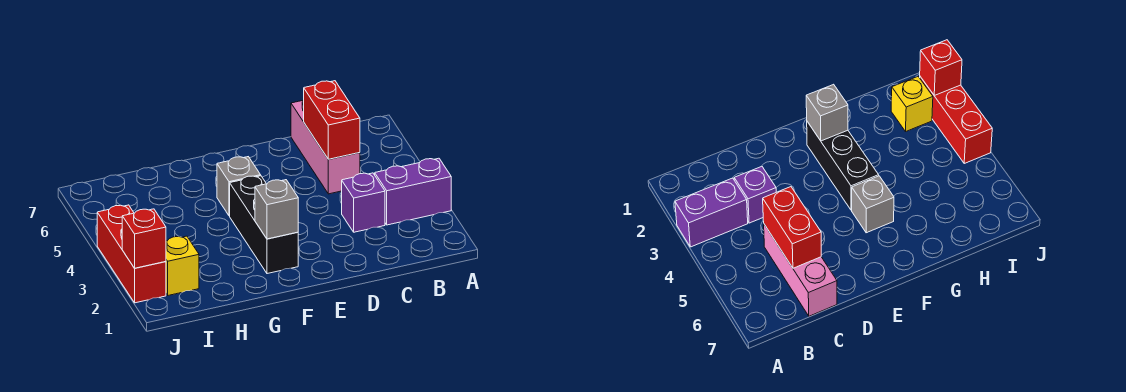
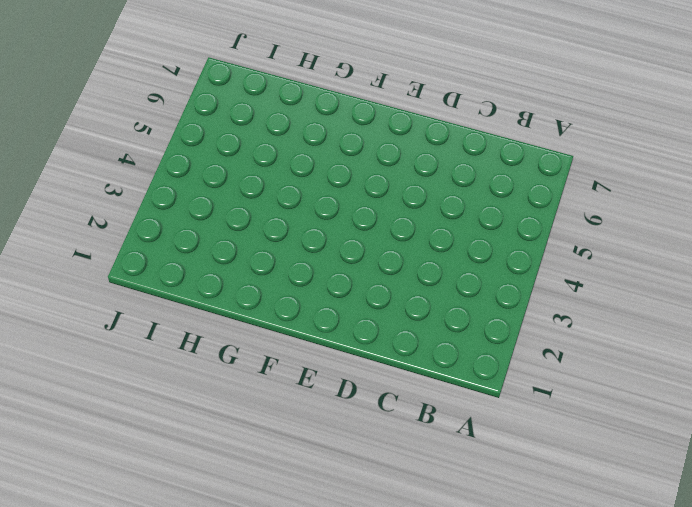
none -> purple 1x2 brick [375,158,451,225]
none -> purple 1x1 brick [342,173,385,232]

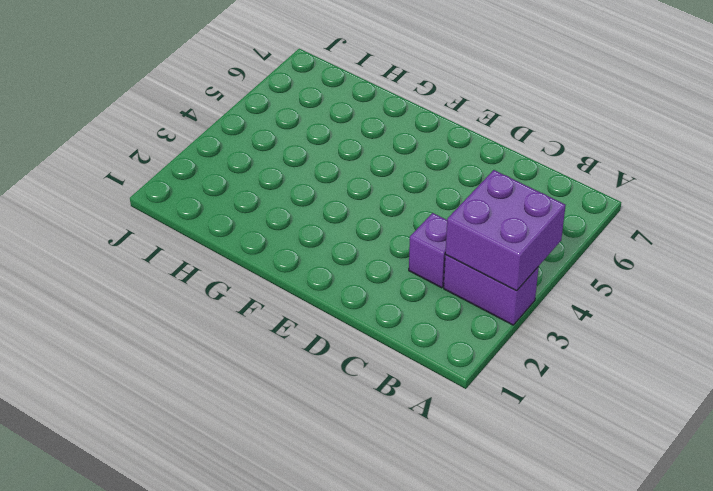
purple 2x2 brick [445,170,566,291] -> none
none -> pink 1x3 brick [291,100,360,194]
none -> black 1x3 brick [230,176,298,274]

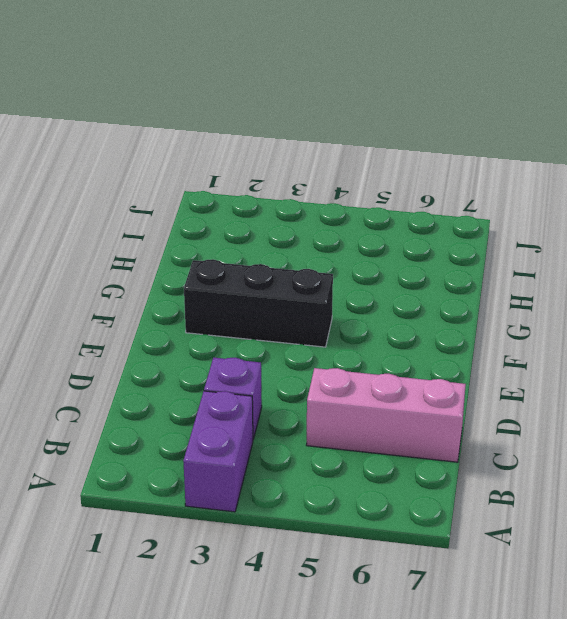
none -> grey 1x1 brick [217,157,261,216]
none -> yellow 1x1 brick [166,236,199,295]

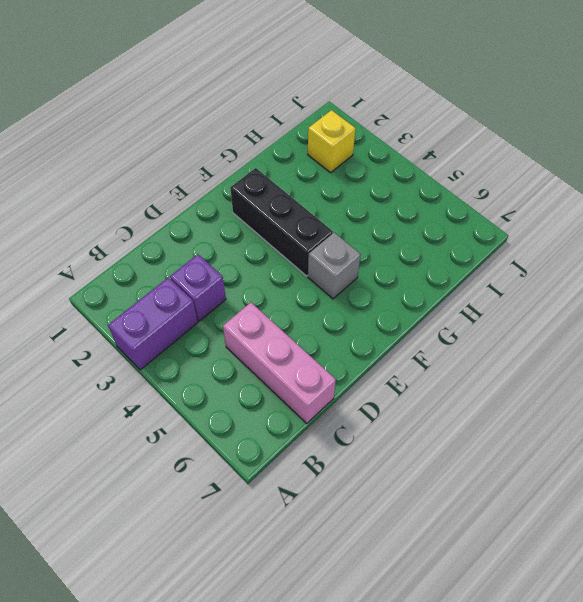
none -> red 1x3 brick [97,205,166,303]
none -> red 1x2 brick [304,81,360,159]

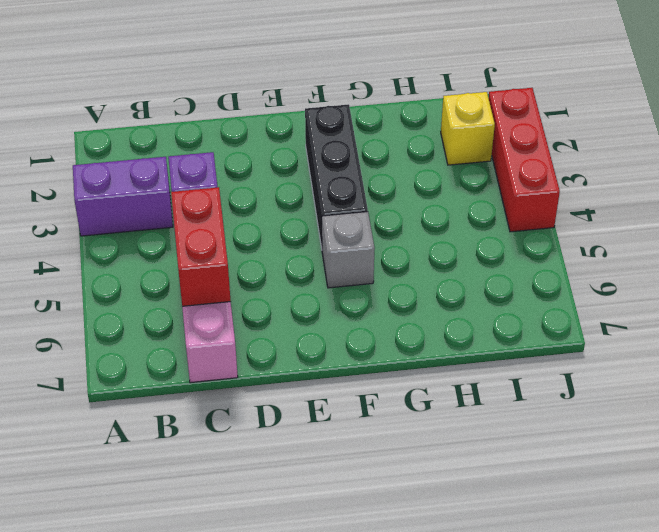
none -> grey 1x1 brick [255,180,298,239]
none -> red 1x1 brick [122,209,166,268]

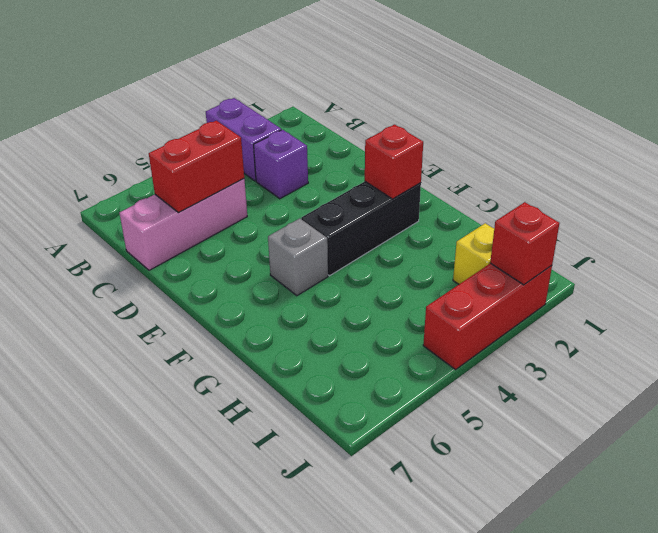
red 1x1 brick [365,125,423,199] -> grey 1x1 brick [255,180,298,239]

